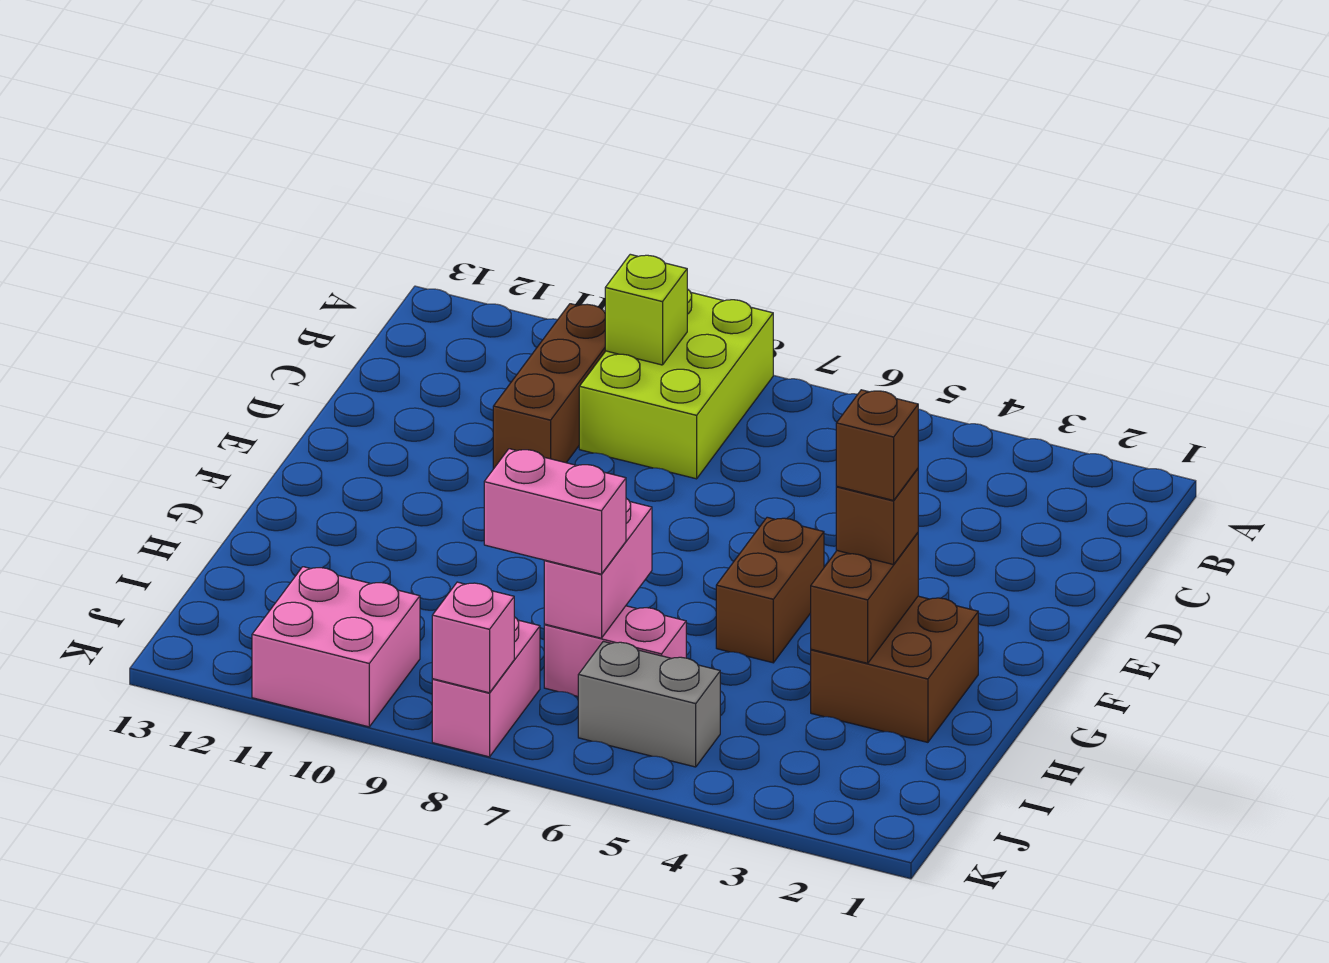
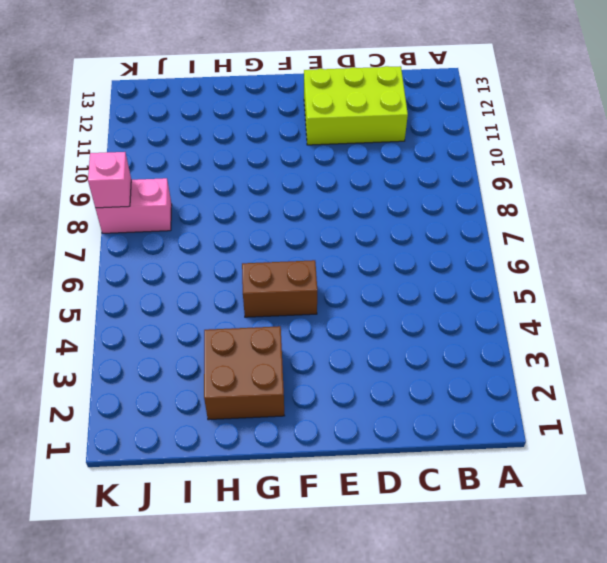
lime 2x3 brick [304,66,408,145] -> lime 2x3 brick moved to [579,289,773,479]
none -> brown 1x3 brick [493,304,605,469]
none -> pink 1x2 brick [544,606,686,696]
none -> grey 1x2 brick [578,641,720,767]

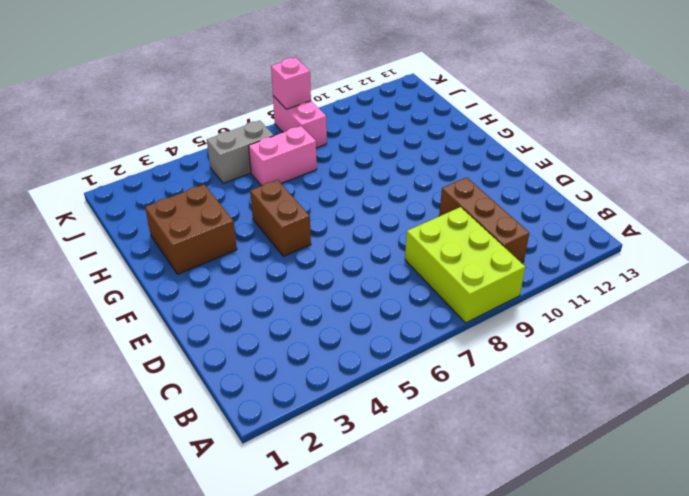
none -> pink 2x2 brick [252,567,420,727]
none -> lime 1x1 brick [605,254,687,365]
none -> brown 1x2 brick [811,533,918,663]

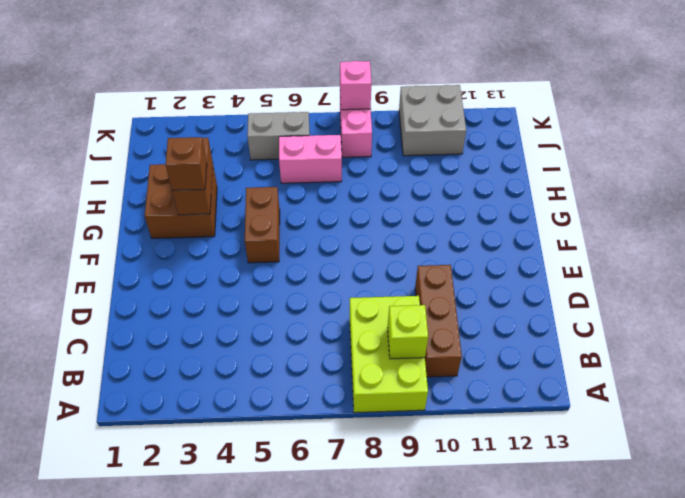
grey 2x2 brick [399,85,466,156] -> pink 2x2 brick [252,567,420,727]
none -> pink 1x2 brick [544,498,652,638]
none -> pink 1x2 brick [484,449,626,574]
none -> brown 1x1 brick [836,390,918,500]

